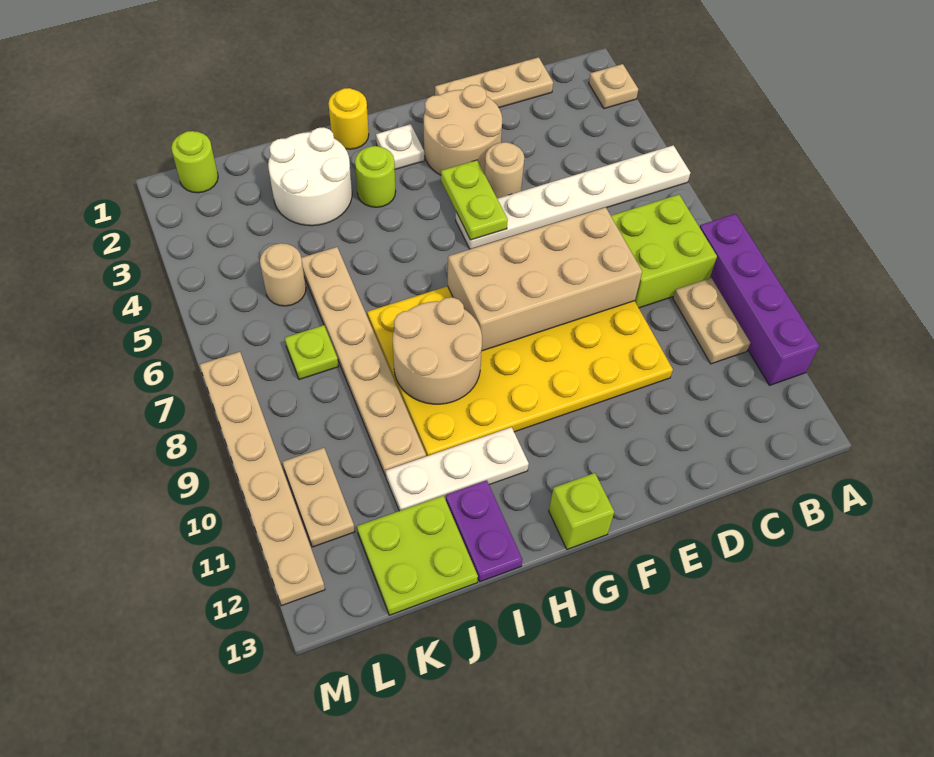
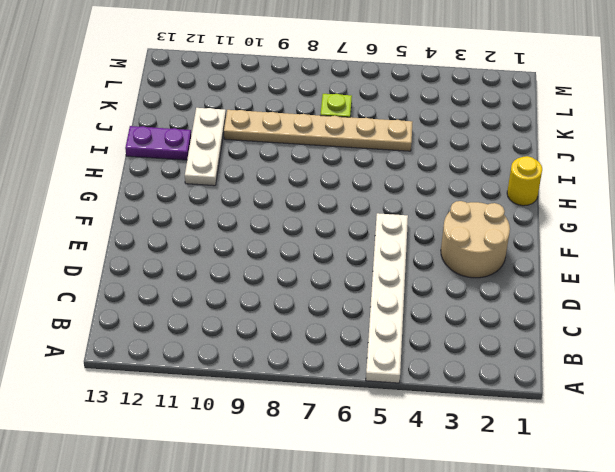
none -> tan 1x1 plate [589,64,638,109]
none -> purple 1x4 brick [700,214,819,385]
none -> lime 2x2 brick [611,195,717,308]

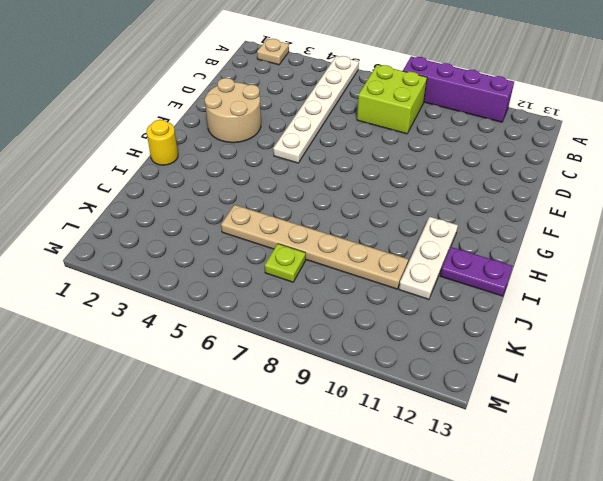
none -> tan 1x2 plate [673,278,750,364]
none -> tan 1x3 plate [435,57,553,108]
none -> yellow 4x6 plate [367,286,673,456]

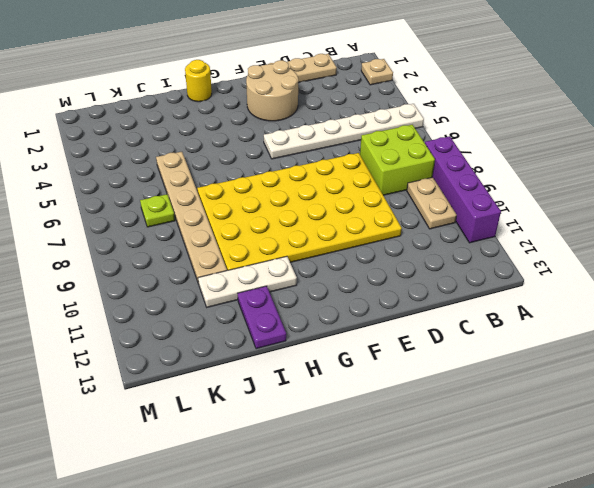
none -> tan 1x1 round brick [485,142,524,198]
none -> white 1x1 plate [376,124,424,169]
none -> lime 1x1 brick [549,473,614,549]

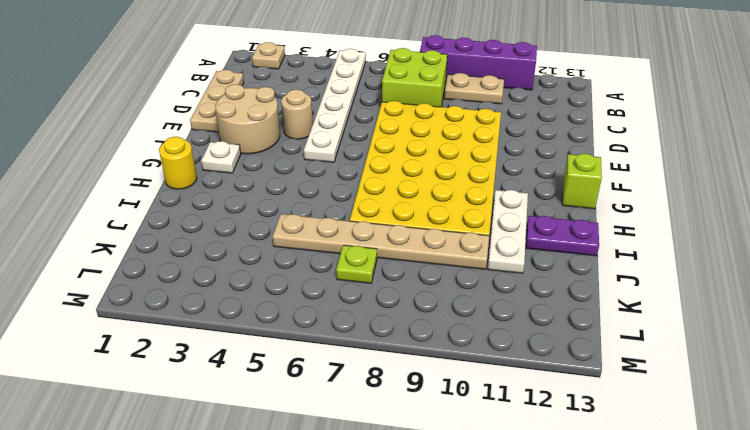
none -> lime 1x1 round brick [355,146,396,207]
none -> white 2x2 round brick [268,127,352,226]
none -> lime 2x2 plate [357,496,478,615]

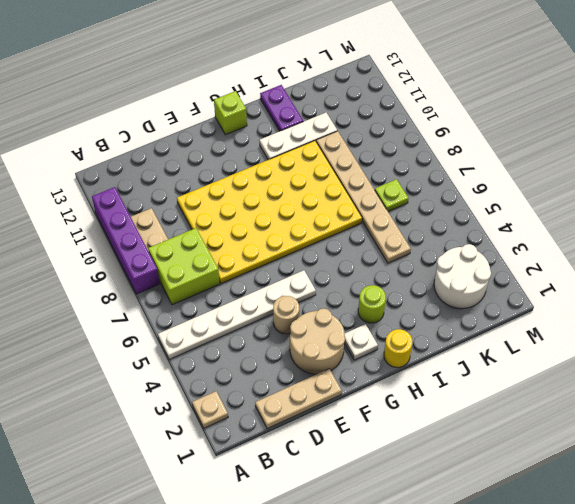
white 2x2 round brick [434,244,491,309] -> white 2x2 round brick moved to [268,127,352,226]
none -> lime 2x2 plate [357,496,478,615]
none -> tan 1x1 round brick [260,243,306,306]
none -> lime 1x1 round brick [171,131,218,193]

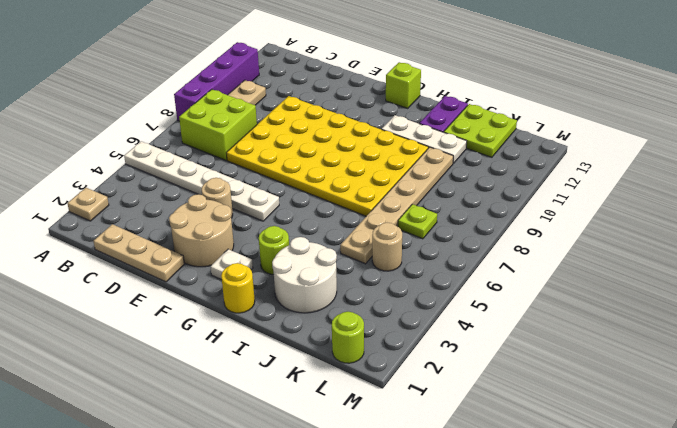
none -> tan 1x2 plate [282,448,355,547]
none -> tan 1x6 plate [200,352,325,606]
none -> tan 2x4 brick [448,207,642,351]

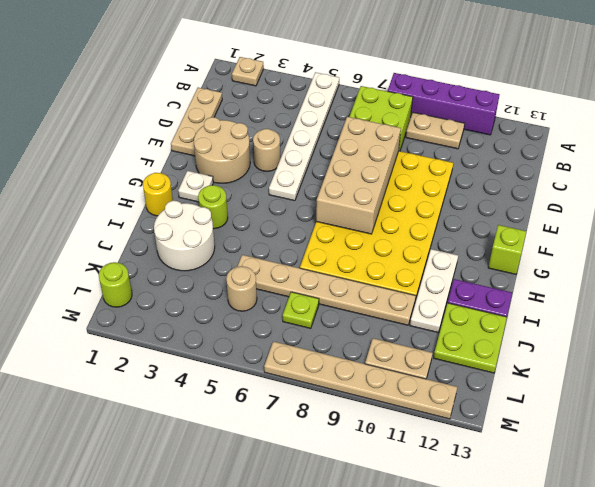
none -> lime 1x2 plate [441,160,508,240]
none -> tan 2x2 round brick [393,297,482,404]

